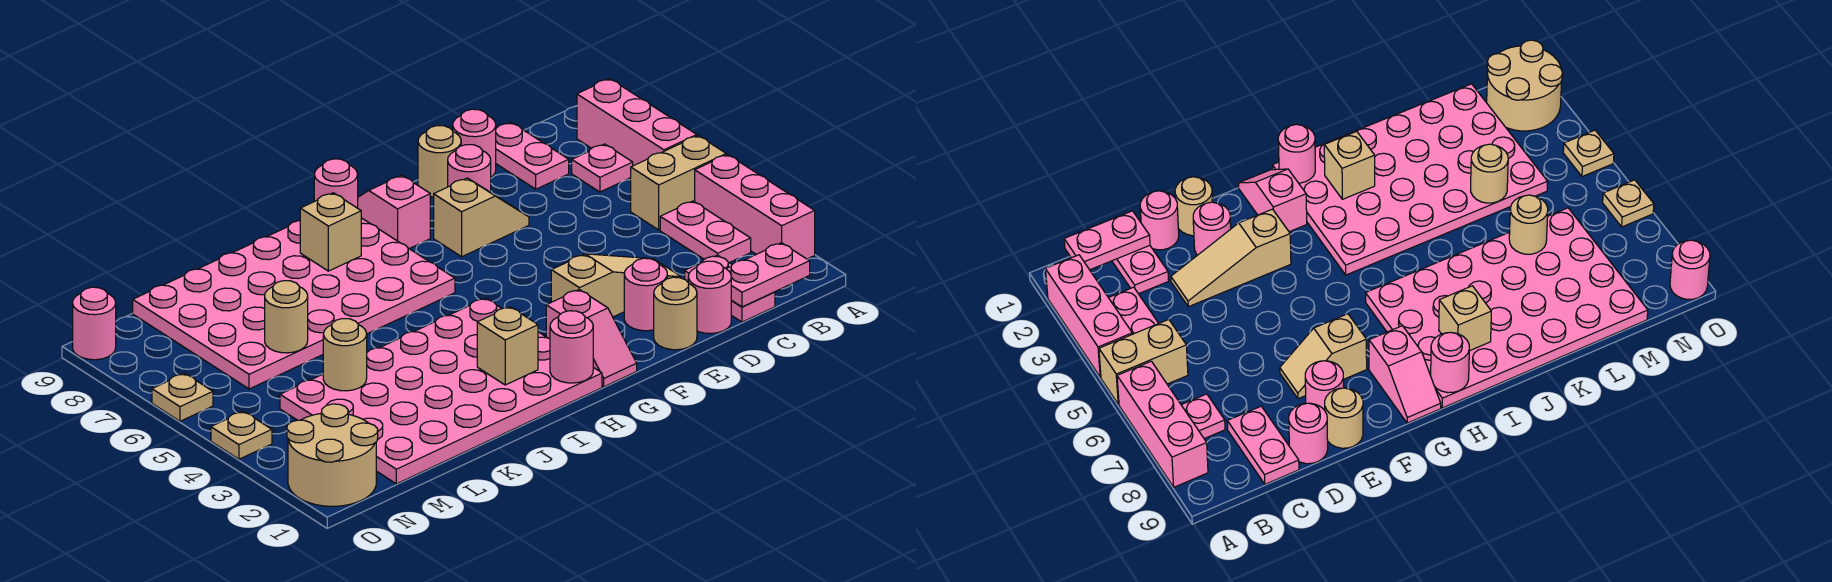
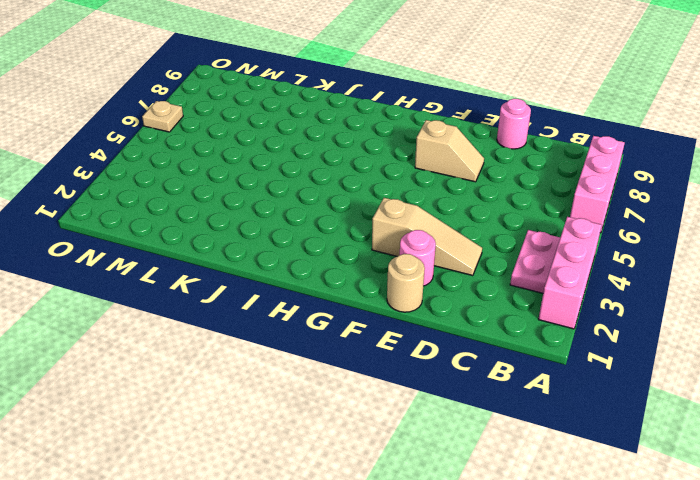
none -> tan 1x2 brick [631,136,726,230]
none -> pink 1x1 plate [572,144,633,192]
none -> pink 1x2 plate [685,255,775,322]
none -> pink 1x2 plate [496,122,569,189]

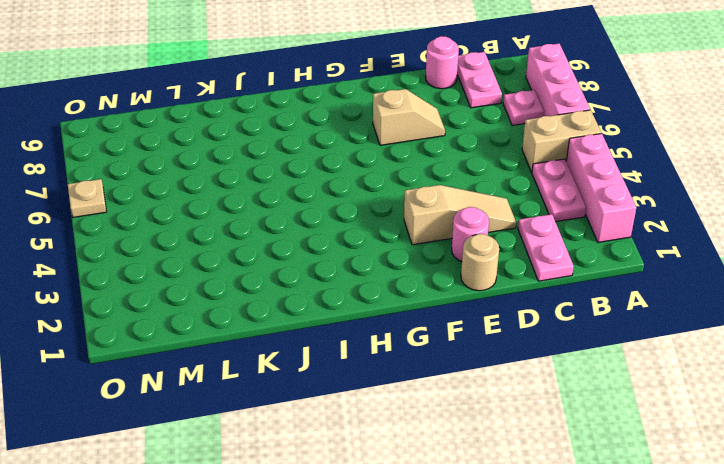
none -> pink 1x1 round brick [688,261,731,334]
none -> pink 1x1 round brick [448,145,491,192]
none -> tan 1x1 round brick [418,126,461,197]
none -> pink 1x2 slope [546,290,637,387]

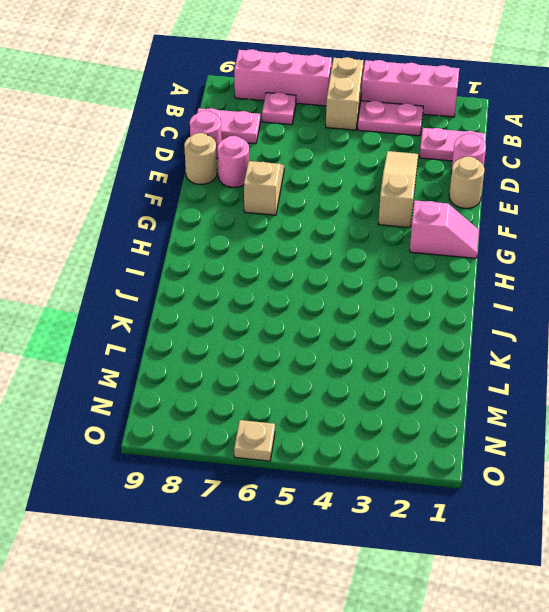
none -> pink 1x1 round brick [624,258,667,331]
none -> pink 1x2 slope [358,175,430,249]
none -> pink 4x6 plate [280,298,602,484]
none -> pink 4x6 plate [133,218,455,389]

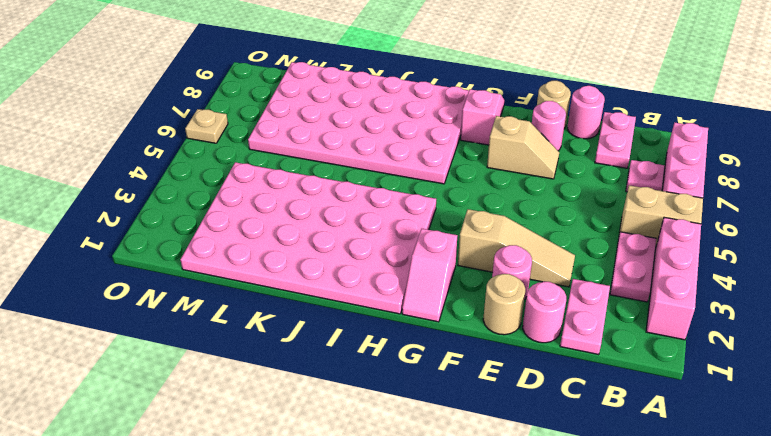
none -> tan 2x2 round brick [287,404,378,506]
none -> tan 1x1 plate [211,411,272,459]
none -> pink 1x1 round brick [73,287,116,360]
none -> pink 1x2 plate [726,243,810,307]

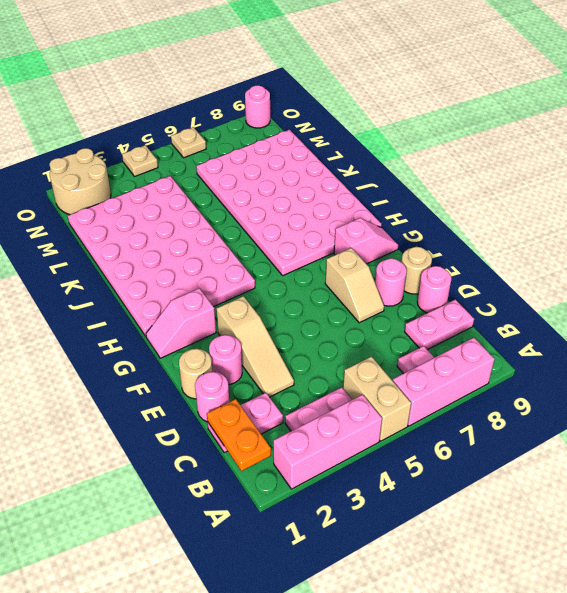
orange 1x2 plate [207,399,271,471] -> pink 1x2 plate [726,243,810,307]
none -> pink 1x1 round brick [550,311,593,383]
none -> pink 1x1 round brick [314,159,358,208]
none -> tan 1x1 brick [477,307,538,385]
none -> tan 1x1 brick [300,193,361,271]

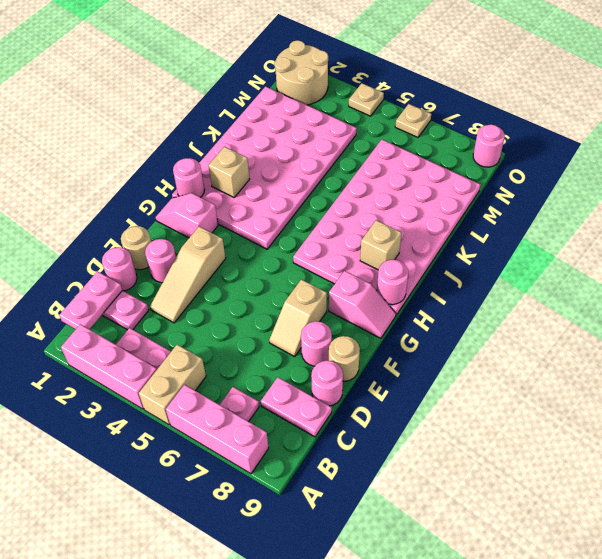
none -> tan 1x1 round brick [323,319,367,391]
none -> tan 1x1 round brick [265,281,308,353]

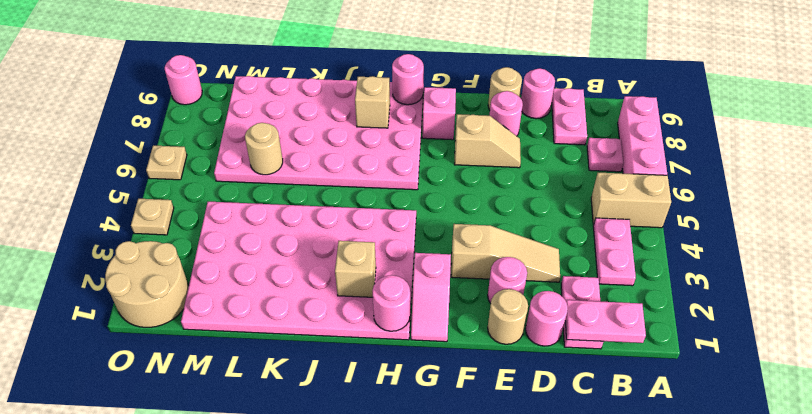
none -> pink 1x3 brick [695,155,815,259]
none -> tan 1x1 round brick [323,319,367,391]

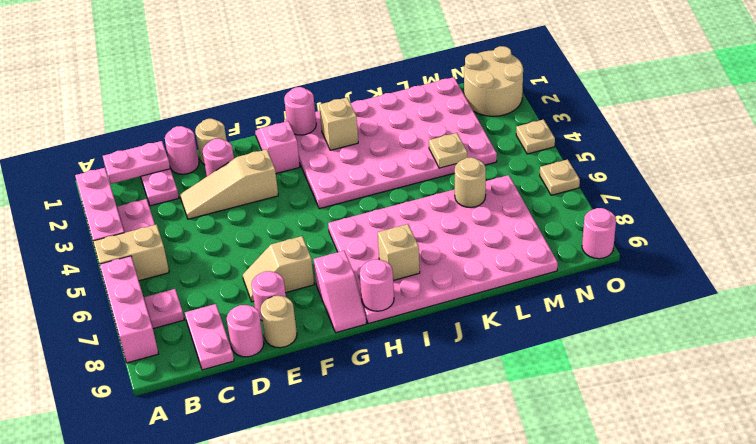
tan 1x1 plate [429,133,467,168] -> tan 1x1 round brick [323,319,367,391]

